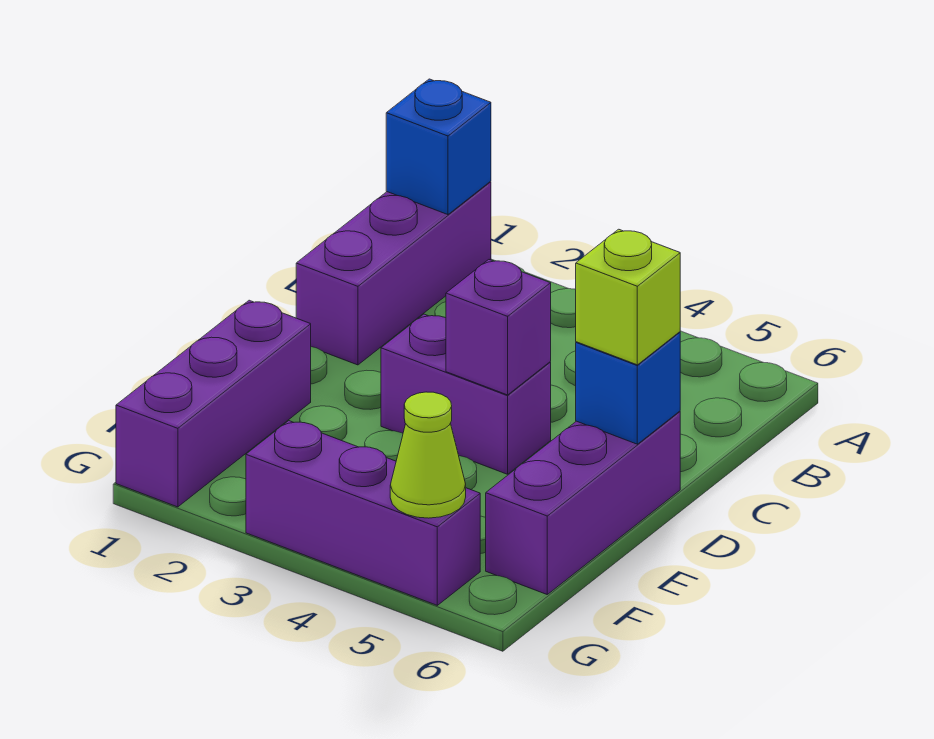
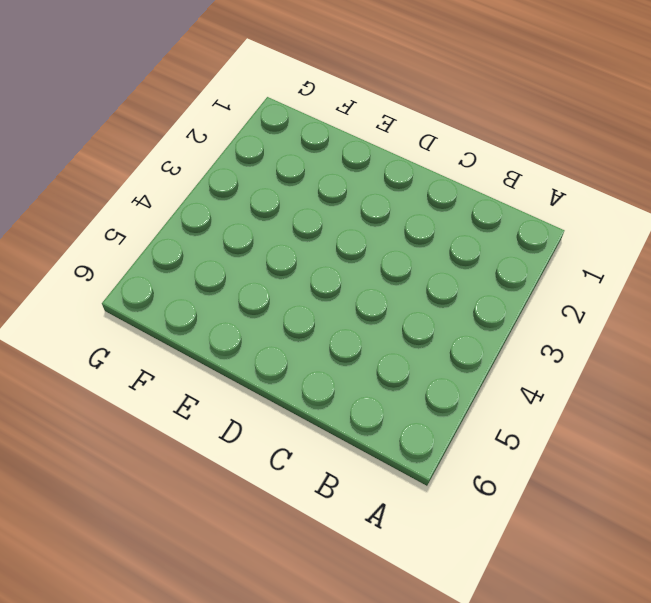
none -> purple 1x3 brick [296,182,491,365]
none -> purple 1x2 brick [381,314,551,474]

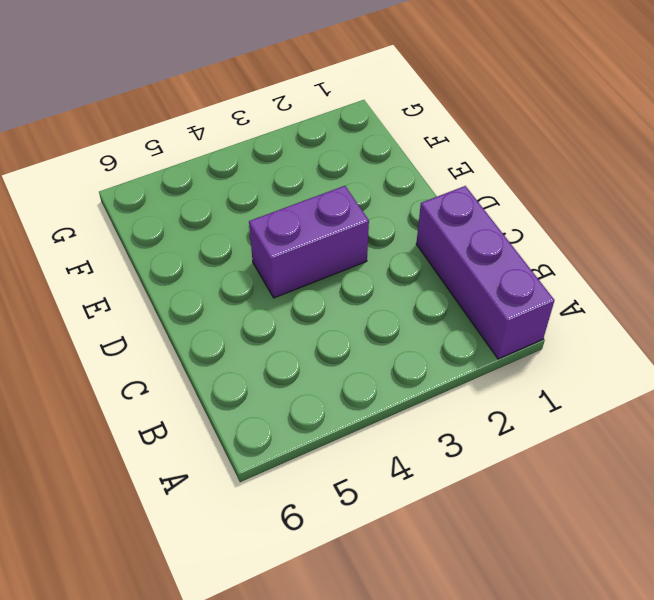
none -> purple 1x3 brick [486,411,680,594]
none -> purple 1x3 brick [116,300,311,507]

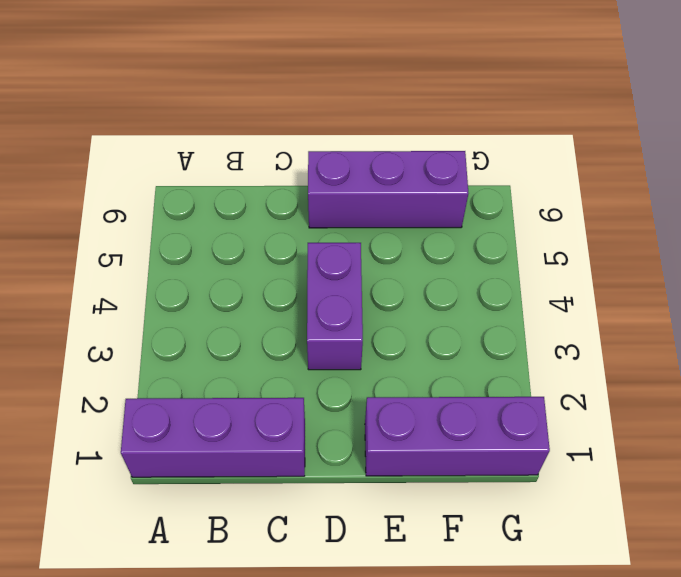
none -> purple 1x3 brick [246,421,480,605]
none -> blue 1x1 brick [386,79,491,215]

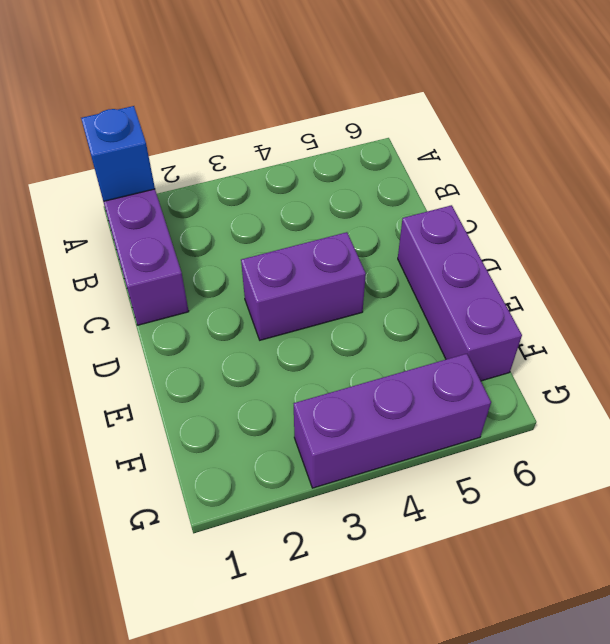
none -> purple 1x3 brick [116,300,311,507]
none -> purple 1x1 brick [446,260,551,395]

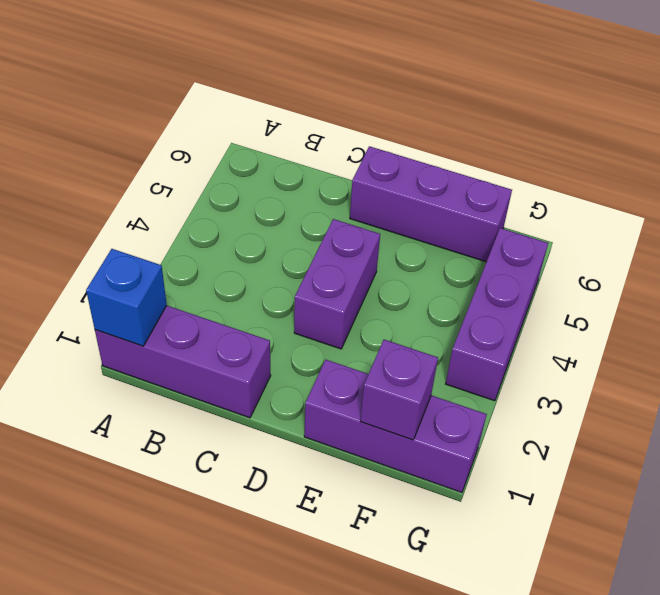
purple 1x1 brick [360,340,438,440] -> purple 1x1 brick moved to [446,260,551,395]
none -> blue 1x1 brick [576,332,680,444]
none -> lime 1x1 cone [390,392,466,518]

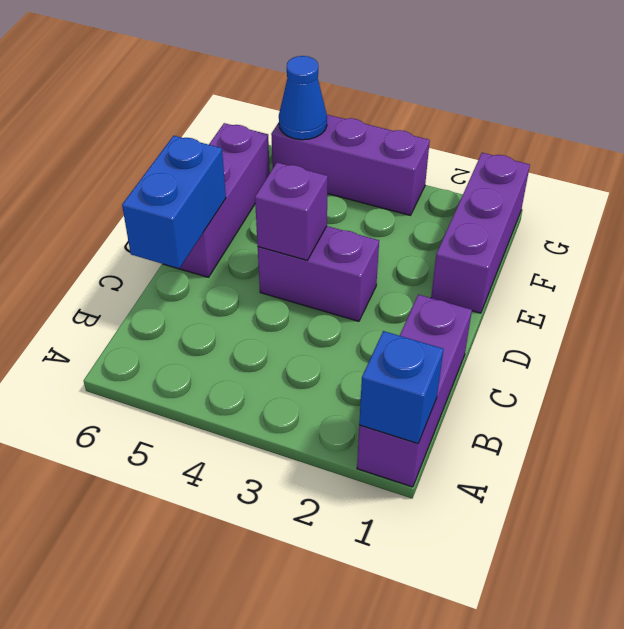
blue 1x2 brick [122,136,226,269] -> blue 1x1 brick [576,332,680,444]
blue 1x1 cone [279,56,327,140] -> lime 1x1 cone [390,392,466,518]
none -> lime 1x1 brick [576,229,680,365]

